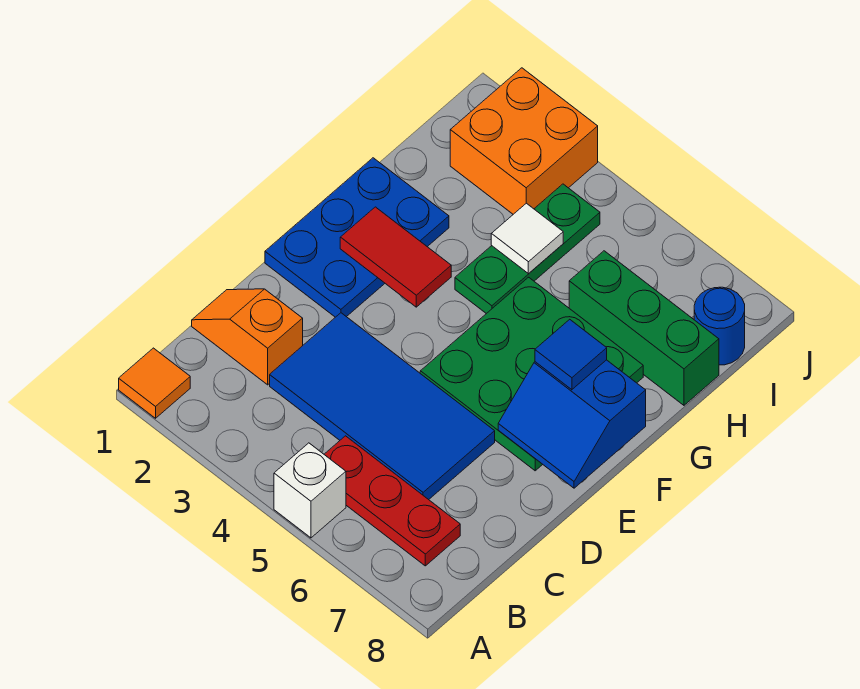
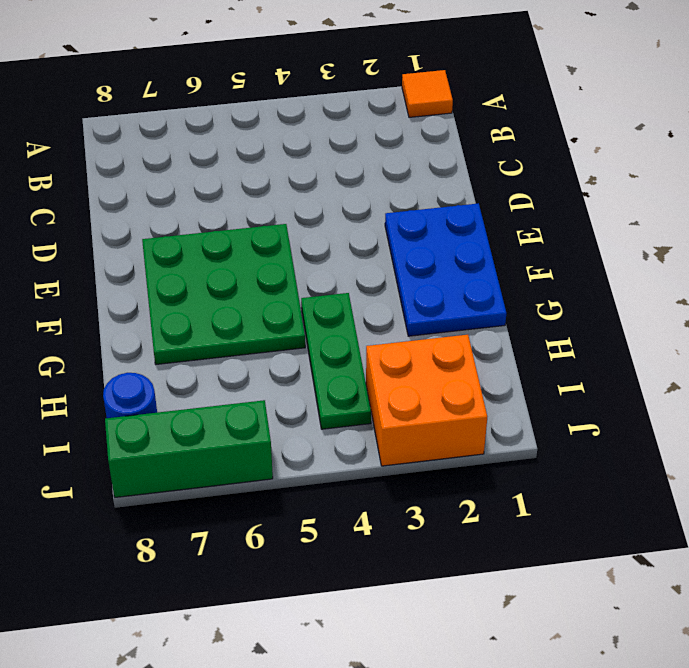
green 1x3 brick [105,400,273,497] -> green 1x3 brick moved to [569,251,719,405]
none -> white 1x1 brick [274,443,346,538]
none -> red 1x3 plate [324,436,460,566]
none -> orange 1x2 slope [192,289,303,385]

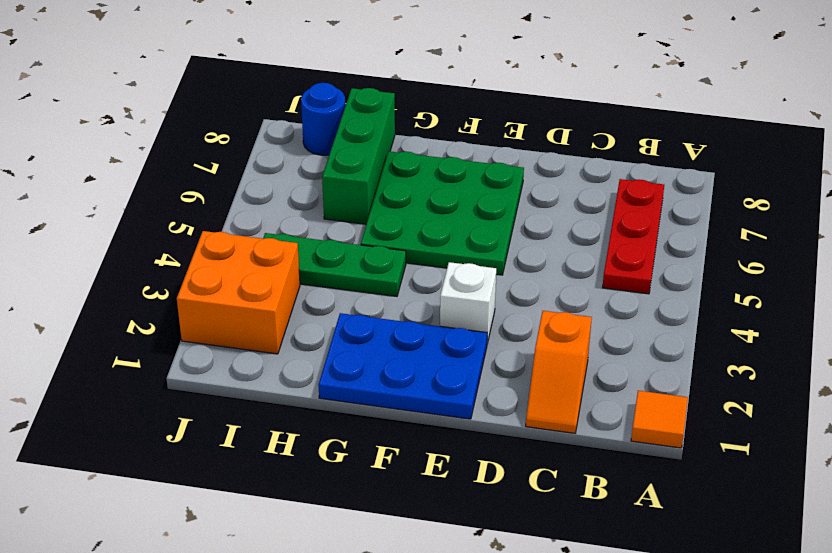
white 1x1 brick [440,262,496,344] -> white 1x1 brick moved to [274,443,346,538]
none -> blue 2x4 tile [270,313,495,500]
none -> blue 2x2 slope [498,360,646,488]
none -> red 1x2 tile [340,207,451,307]

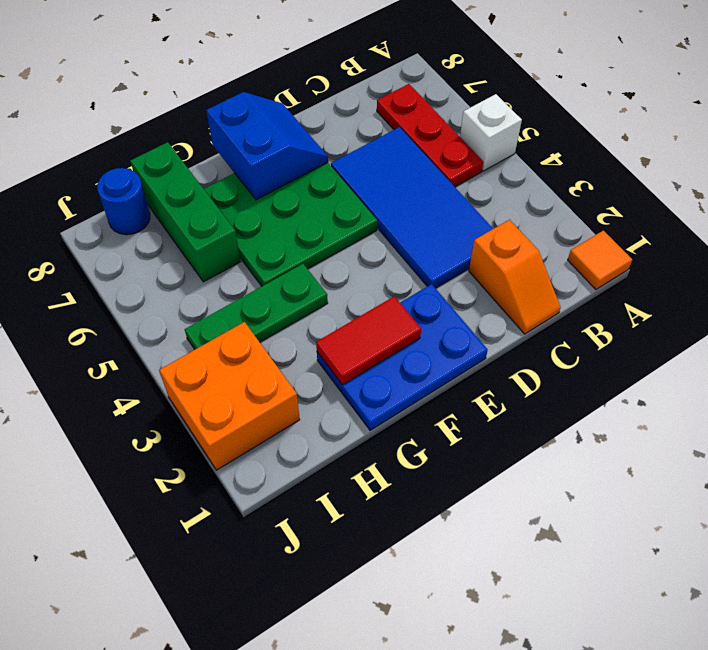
red 1x2 tile [316,296,421,385] -> red 1x2 tile turned to [340,207,451,307]
none -> white 1x1 tile [491,203,563,274]
none -> blue 1x1 tile [535,319,607,390]

